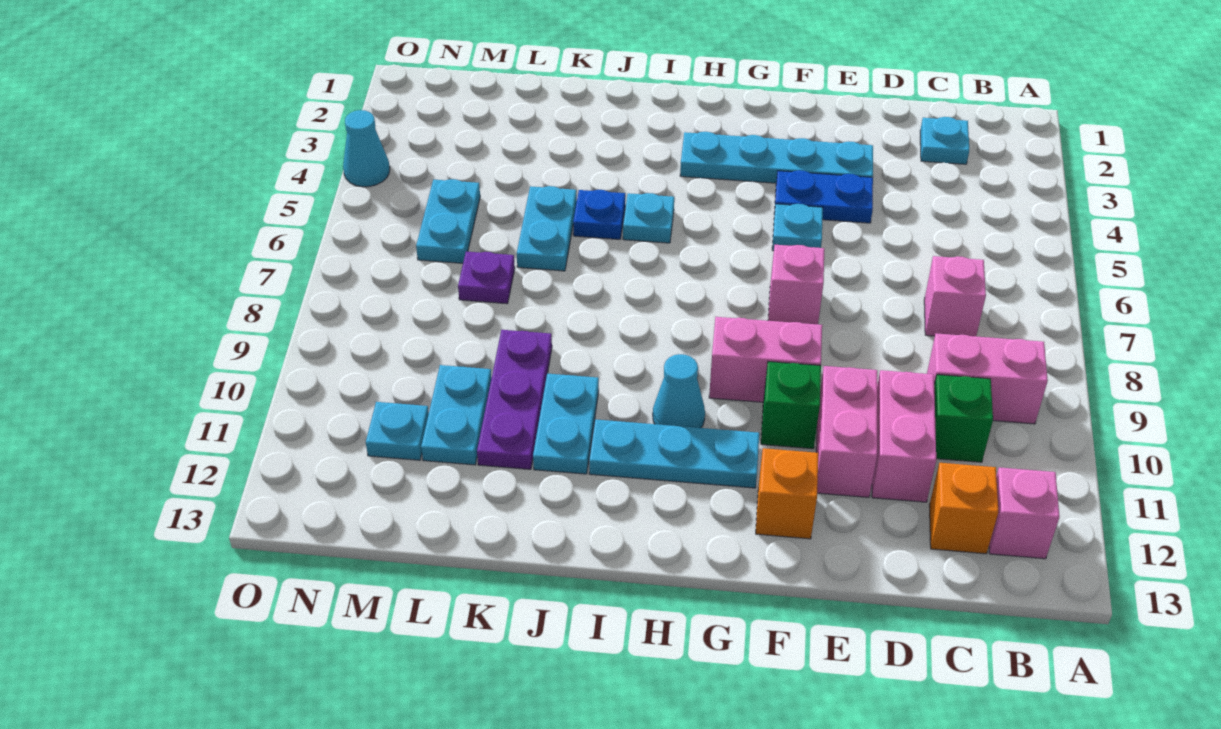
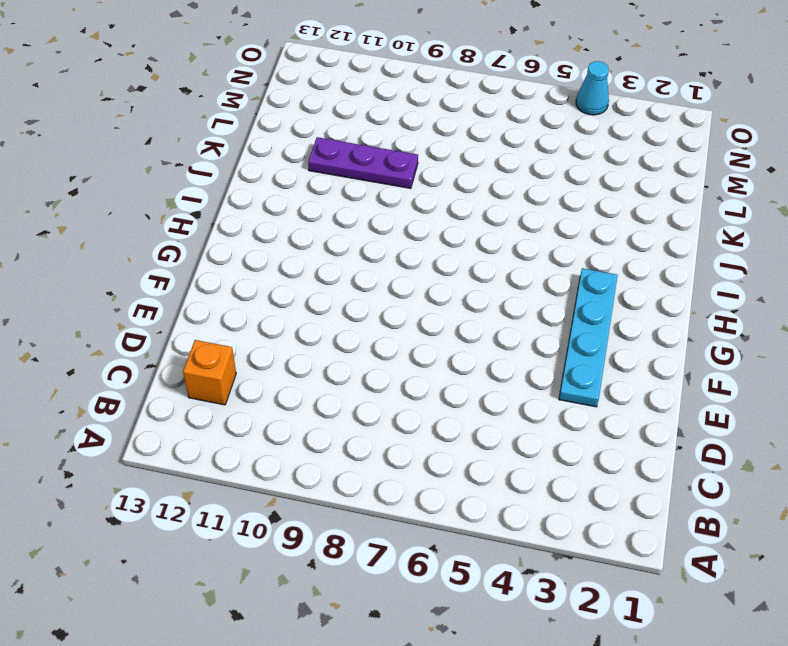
none -> pink 1x2 brick [927,333,1048,424]
none -> pink 1x1 brick [989,467,1060,559]
none -> cyan 1x1 plate [920,117,969,164]

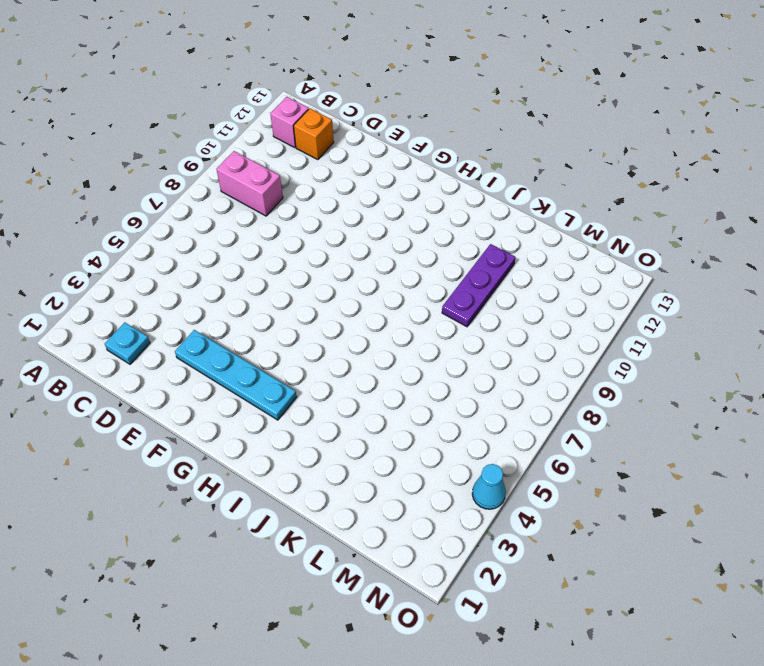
none -> pink 1x1 brick [924,256,986,336]
none -> green 1x1 brick [934,375,993,462]
none -> pink 1x2 brick [872,370,936,502]

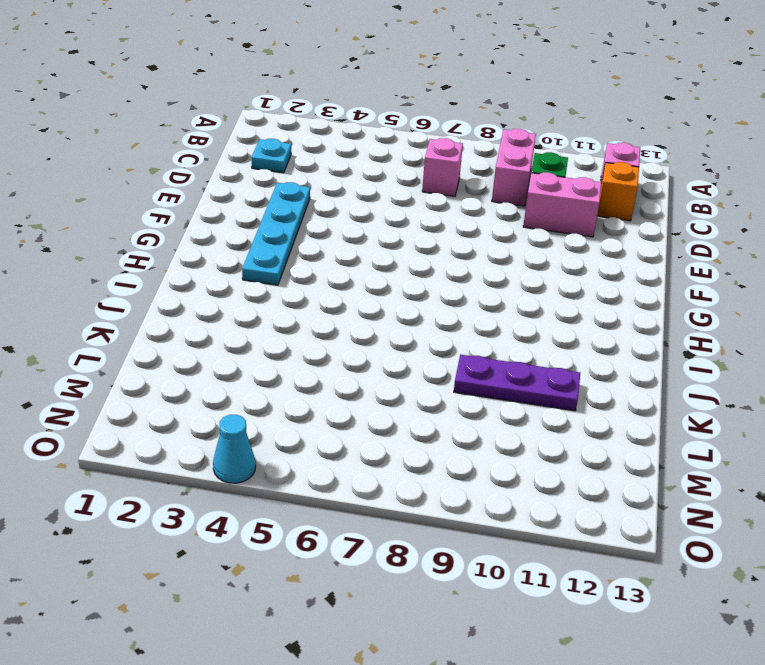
none -> blue 1x2 plate [774,170,873,223]
none -> pink 1x2 brick [816,366,877,497]
none -> cyan 1x1 plate [772,204,823,251]

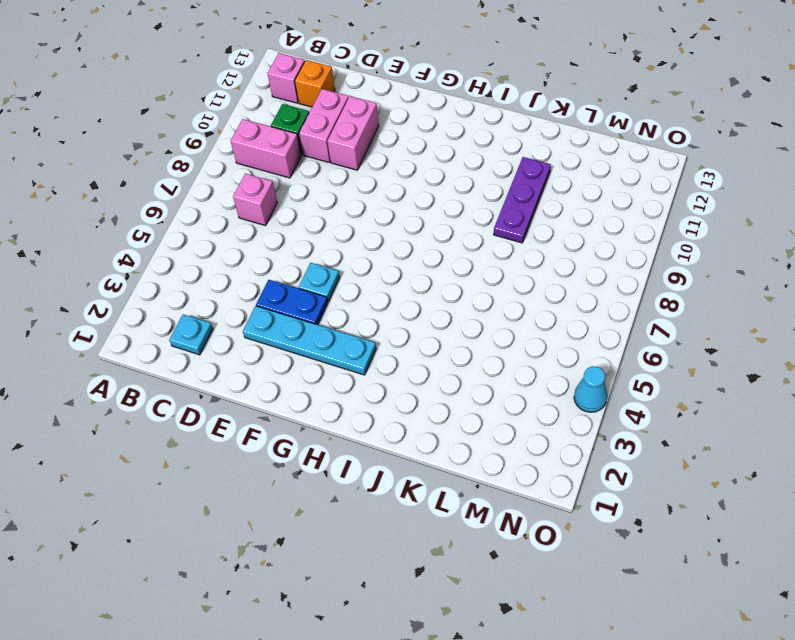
none -> pink 1x1 brick [768,245,824,324]
none -> pink 1x2 brick [709,317,822,402]
none -> green 1x1 brick [761,362,821,449]

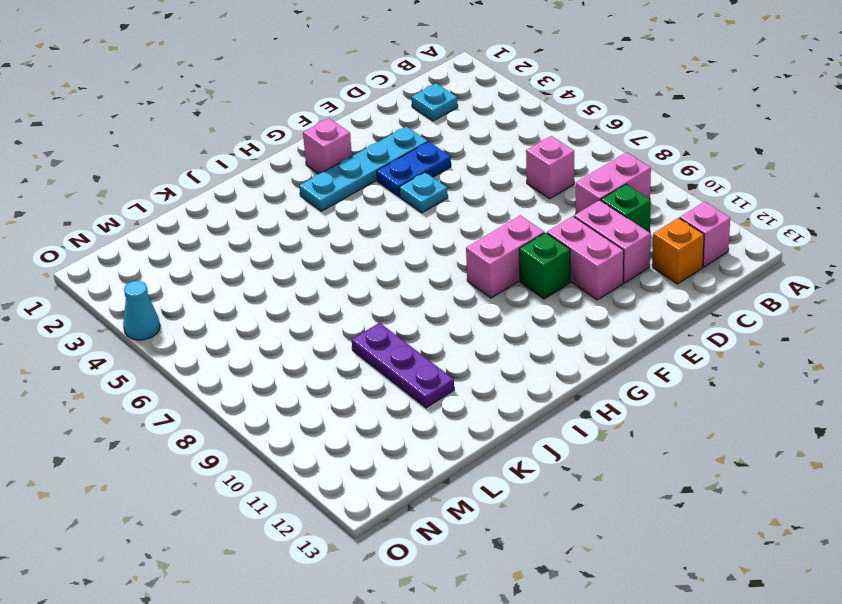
pink 1x1 brick [303,118,352,174] -> pink 1x1 brick moved to [768,245,824,324]
none -> orange 1x1 brick [756,448,818,539]
none -> cyan 1x3 plate [589,419,759,488]
none -> cyan 1x1 cone [653,354,705,428]

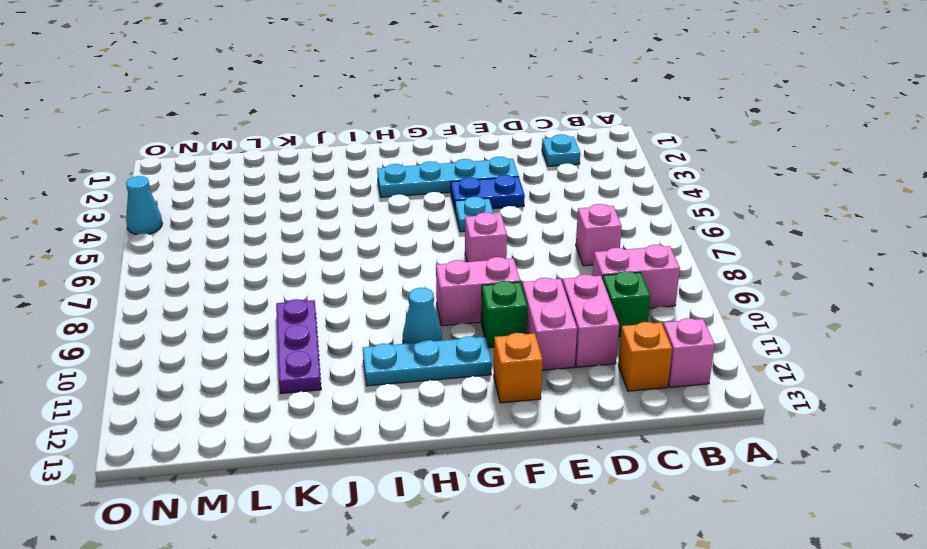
none -> cyan 1x1 plate [623,193,674,243]
none -> blue 1x1 plate [573,190,625,239]
none -> cyan 1x2 plate [533,373,599,474]

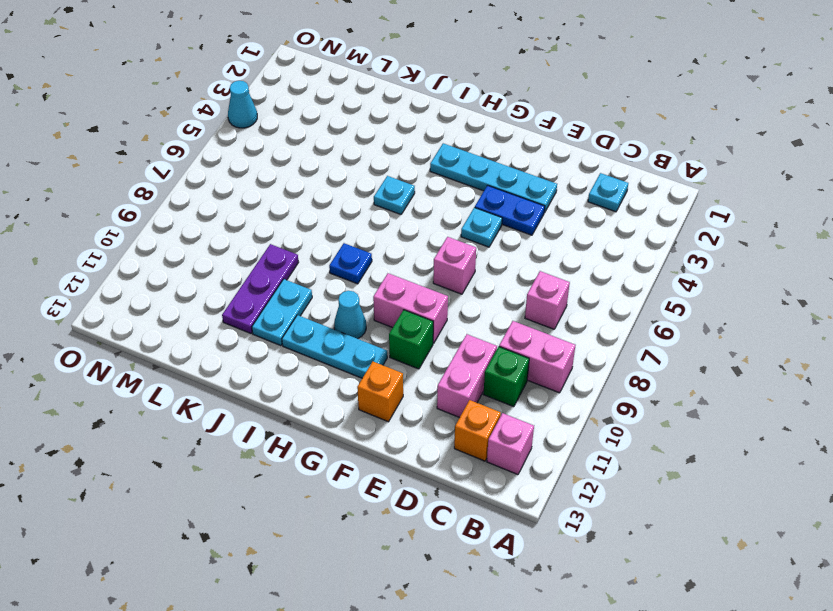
blue 1x1 plate [329,243,372,284] -> blue 1x1 plate moved to [573,190,625,239]
none -> pink 1x2 brick [816,366,877,497]
none -> cyan 1x2 plate [517,186,577,271]
none -> purple 1x1 plate [458,252,515,304]

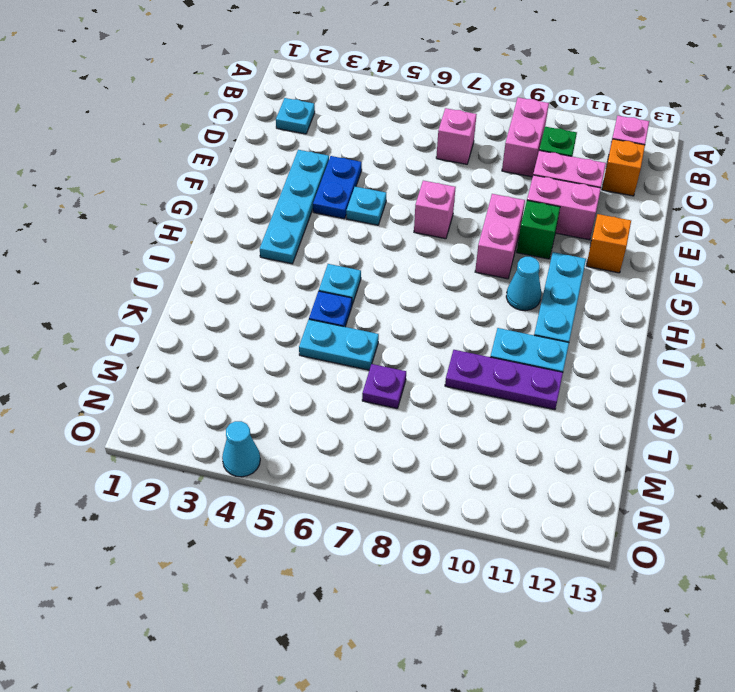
none -> cyan 1x2 plate [421,365,492,465]
none -> cyan 1x2 plate [416,179,480,263]
none -> cyan 1x1 plate [366,402,429,460]

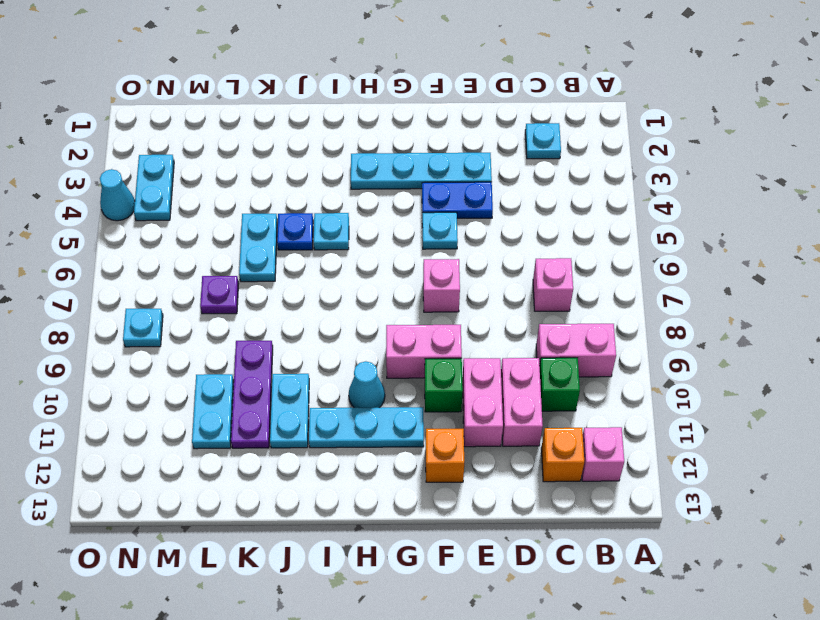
cyan 1x2 plate [134,155,174,221] -> cyan 1x2 plate moved to [416,179,480,263]
cyan 1x1 plate [123,309,163,347] -> cyan 1x1 plate moved to [366,402,429,460]

